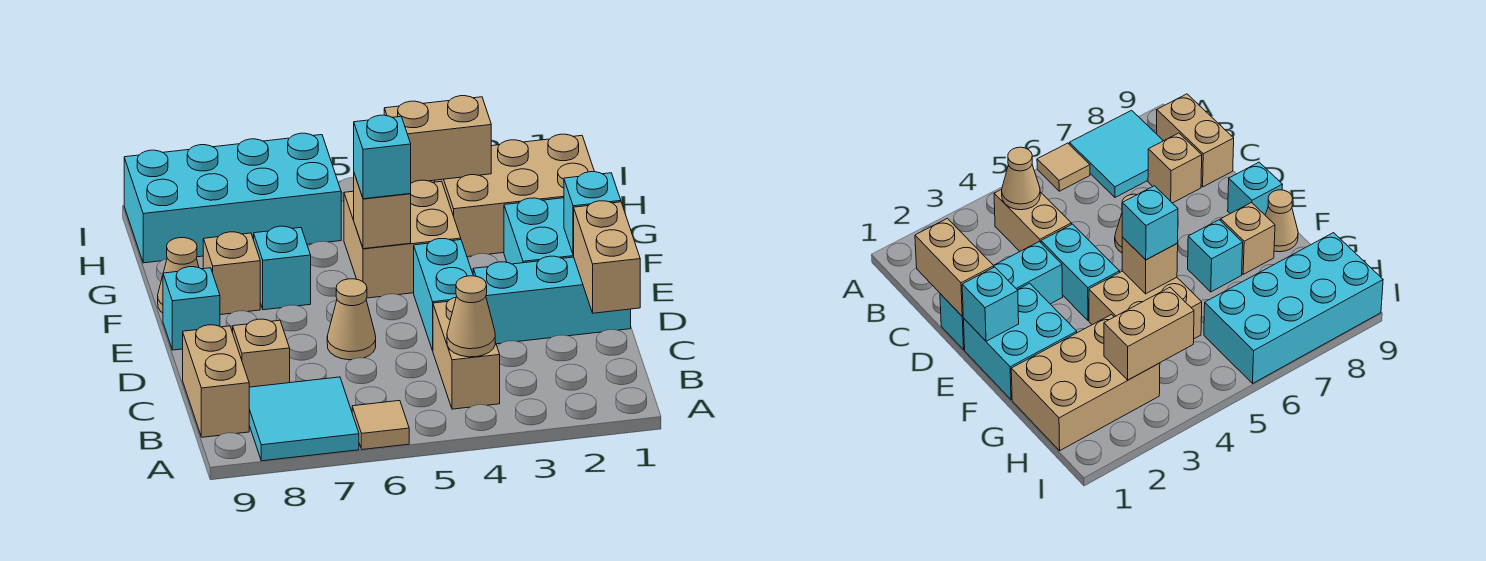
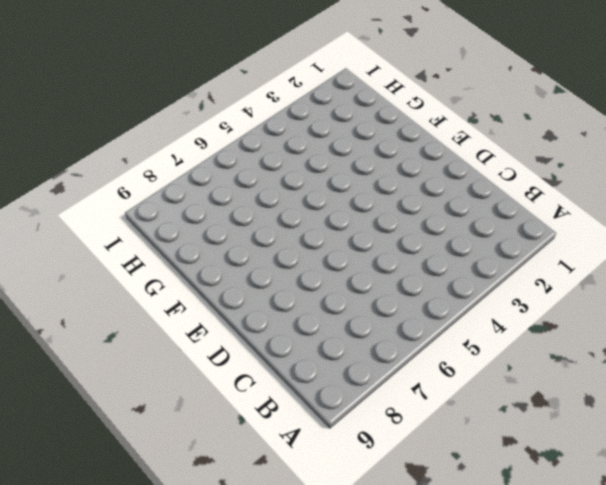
none -> tan 1x1 tile [352,401,409,450]
none -> cyan 2x2 tile [249,377,359,461]
none -> tan 1x2 brick [433,297,500,409]

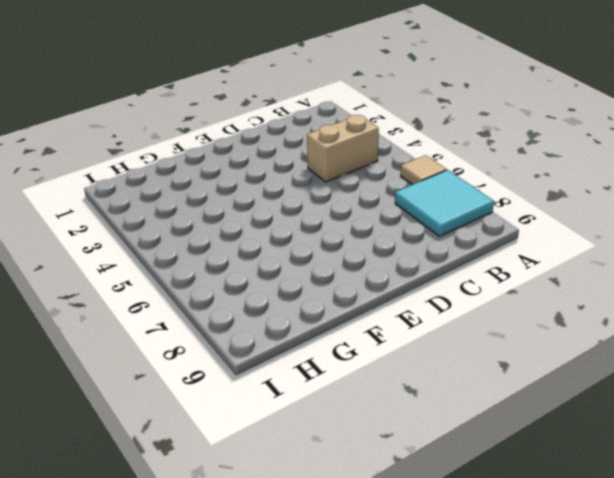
none -> tan 1x2 brick [183,325,249,437]
none -> tan 1x1 brick [233,319,290,387]
none -> cyan 1x3 brick [473,256,631,344]

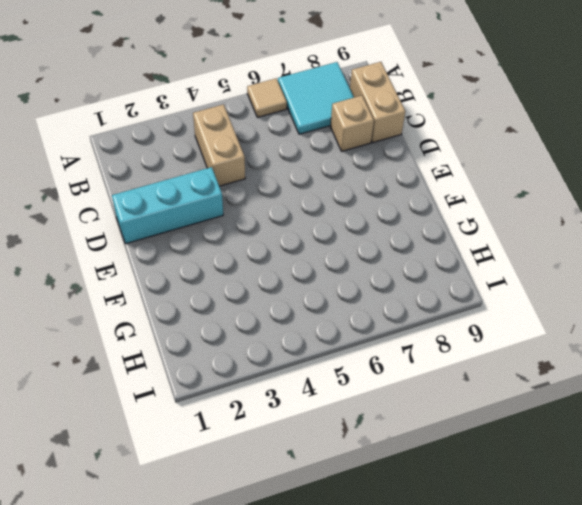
none -> cyan 1x2 brick [414,239,473,351]
none -> tan 1x1 cone [327,279,376,360]
none -> cyan 2x2 brick [504,198,574,264]

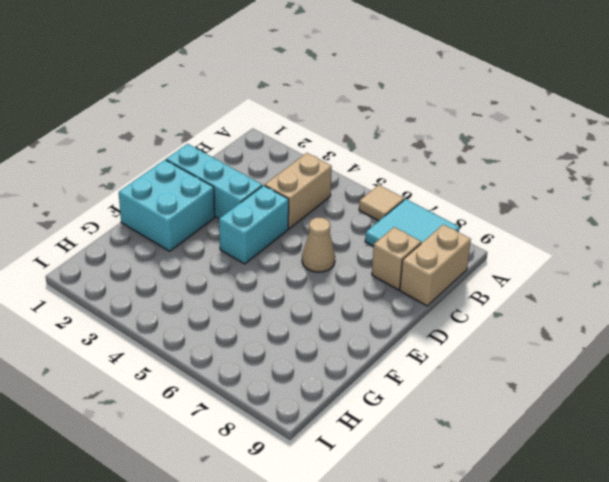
none -> cyan 1x1 brick [163,267,220,350]
none -> tan 2x2 brick [344,180,461,298]
none -> cyan 1x1 brick [254,226,311,310]

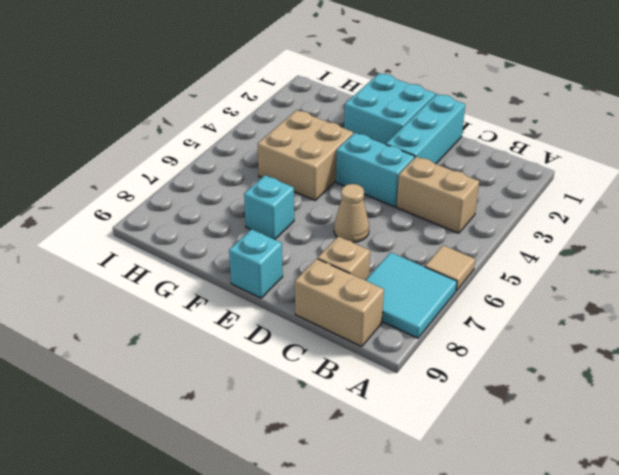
none -> tan 1x1 brick [203,232,260,315]
none -> tan 1x1 cone [158,238,199,313]
none -> tan 2x3 brick [435,134,595,257]

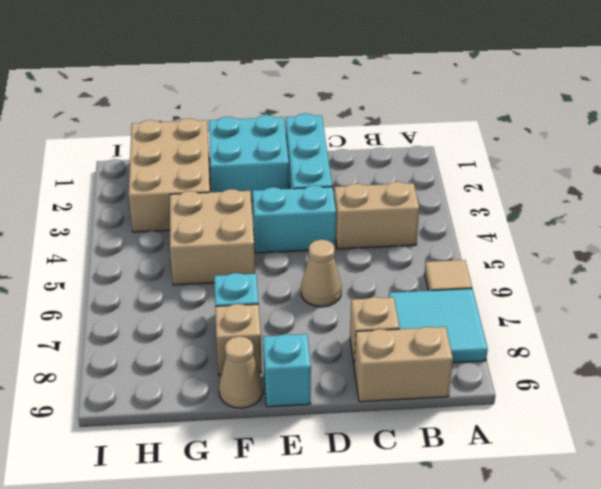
none -> cyan 2x4 brick [124,133,341,263]
none -> tan 1x1 cone [447,276,495,357]
none -> tan 1x2 brick [573,201,640,313]

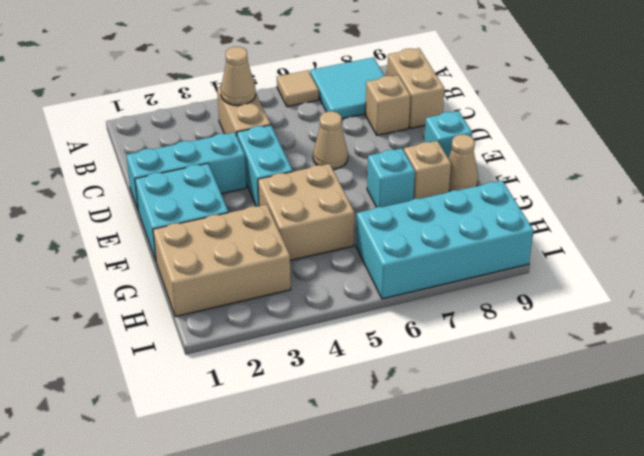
none -> tan 1x2 brick [573,201,640,313]
none -> cyan 1x1 brick [564,172,621,255]
none -> tan 1x1 brick [354,174,411,249]

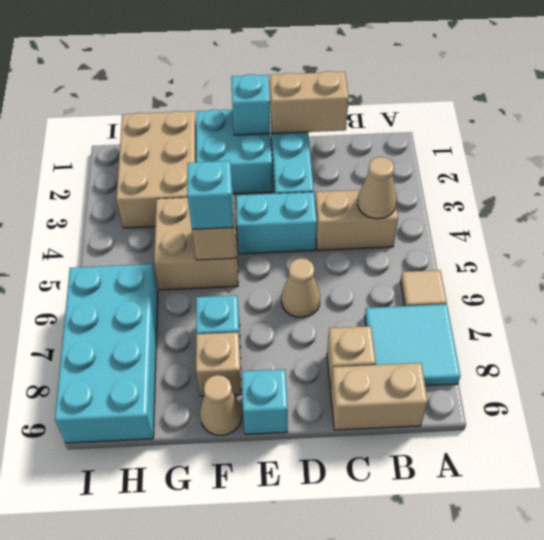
none -> tan 1x2 brick [384,96,491,183]

